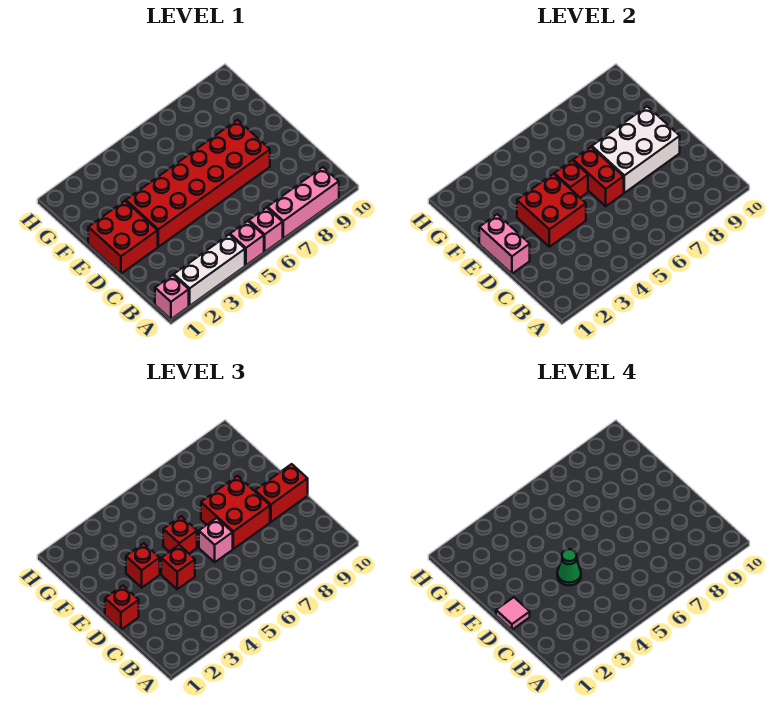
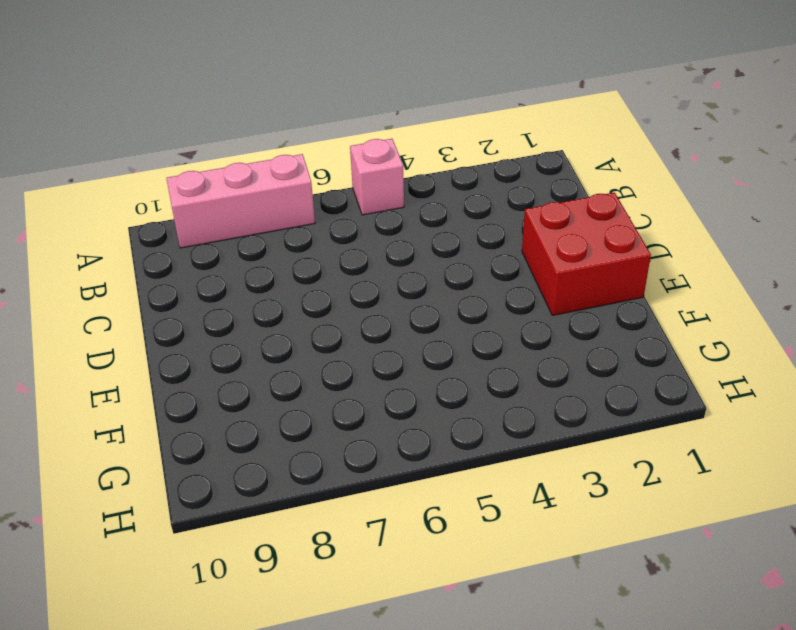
none -> pink 1x1 brick [155,275,189,319]
none -> white 1x3 brick [174,235,245,306]
none -> pink 1x1 brick [249,207,283,252]

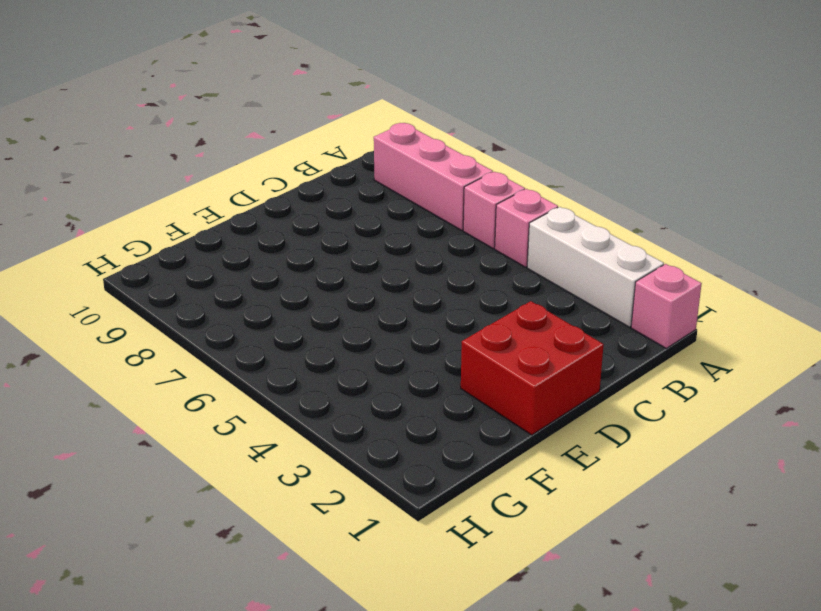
none -> red 2x6 brick [126,120,270,247]
none -> pink 1x2 brick [479,214,530,274]
none -> red 2x2 brick [517,174,586,247]

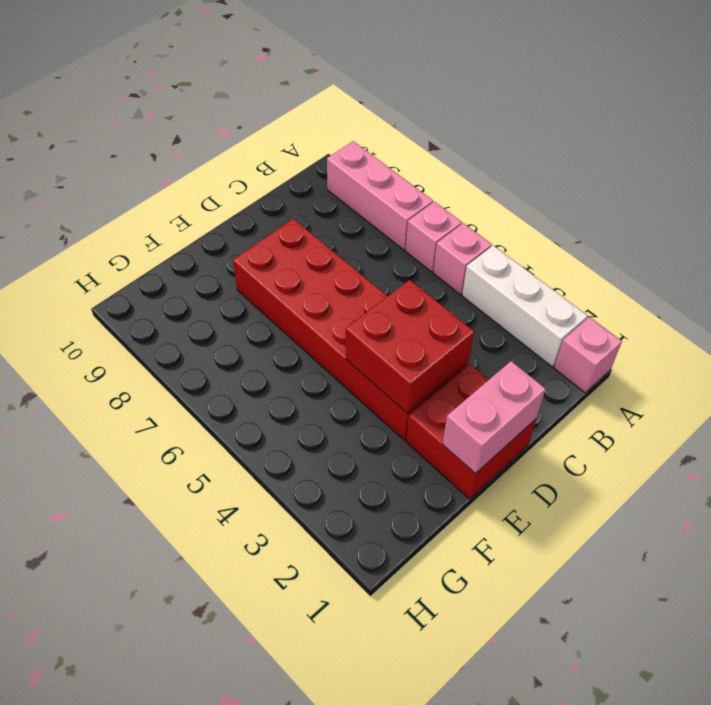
none -> red 1x2 brick [573,147,624,206]
none -> white 2x3 brick [592,106,680,193]
none -> red 1x1 brick [554,160,588,198]

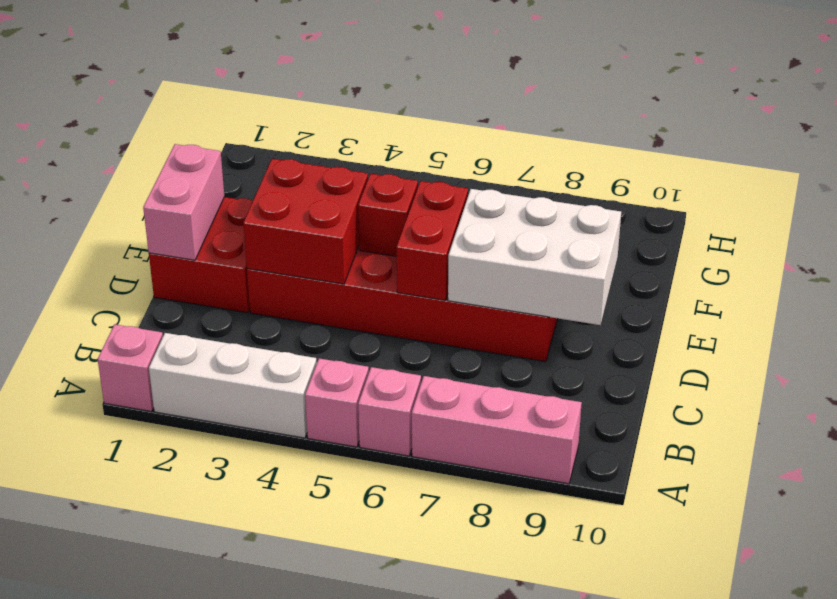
none -> red 1x1 brick [105,586,139,630]
none -> red 1x1 brick [161,545,195,589]
none -> pink 1x1 brick [199,518,233,562]

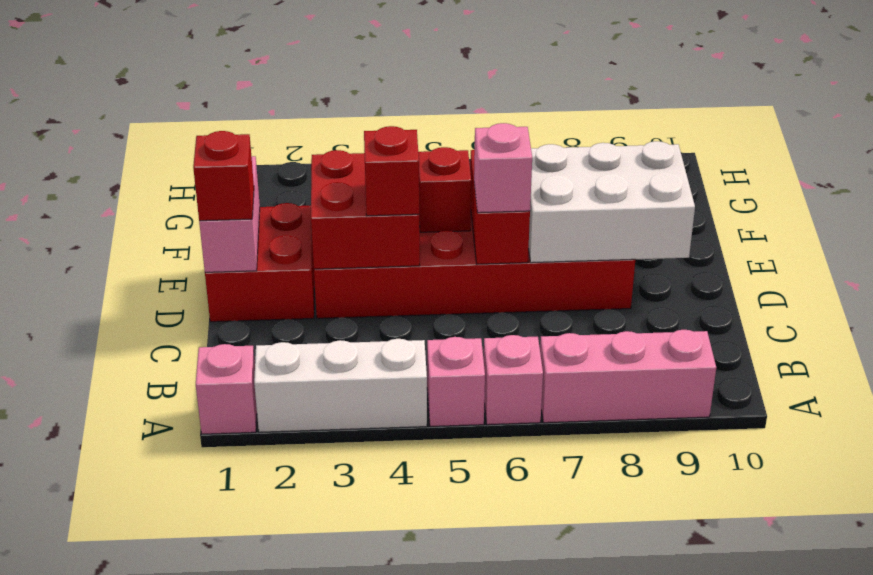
none -> red 2x2 brick [201,476,270,549]
none -> red 1x2 brick [255,464,308,522]
none -> red 1x1 brick [126,543,160,588]

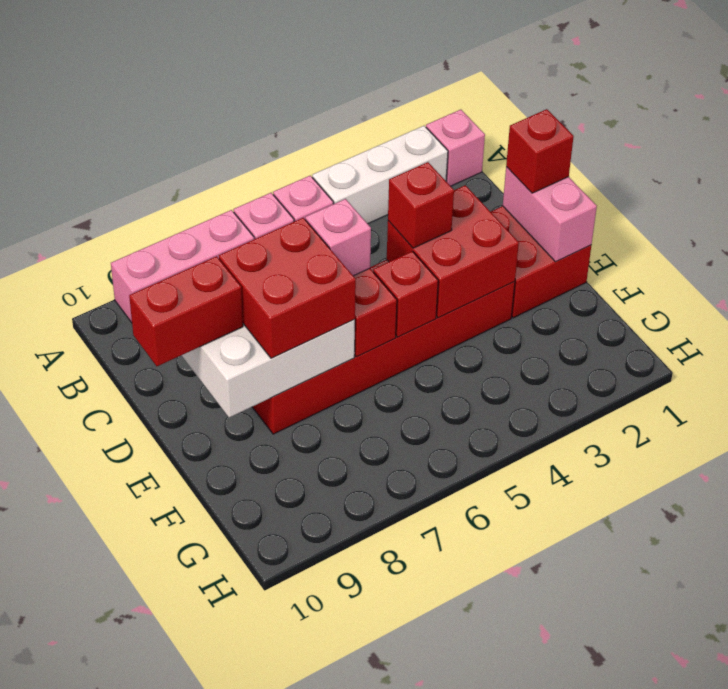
none -> red 1x1 brick [126,543,160,588]
none -> red 1x1 brick [163,516,197,554]
none -> pink 1x1 tile [496,597,530,630]

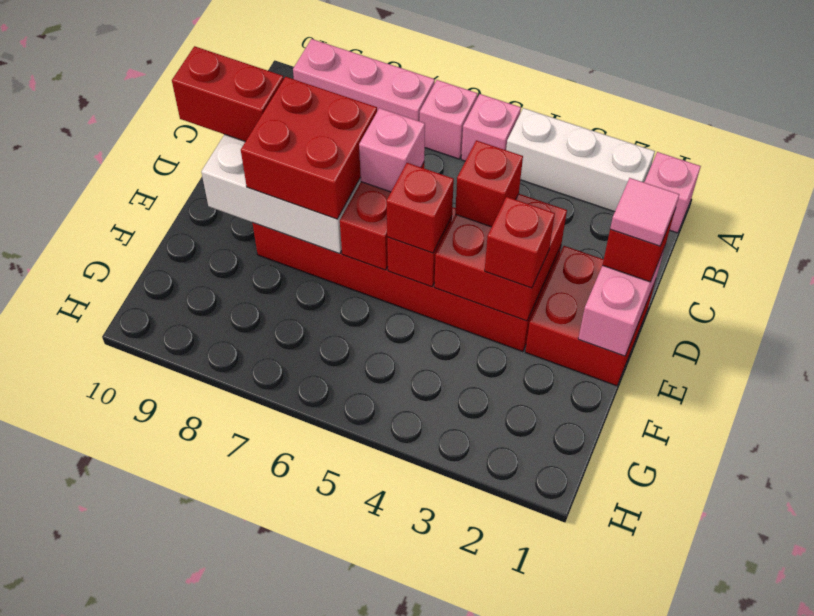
none -> green 1x1 cone [557,549,581,586]

